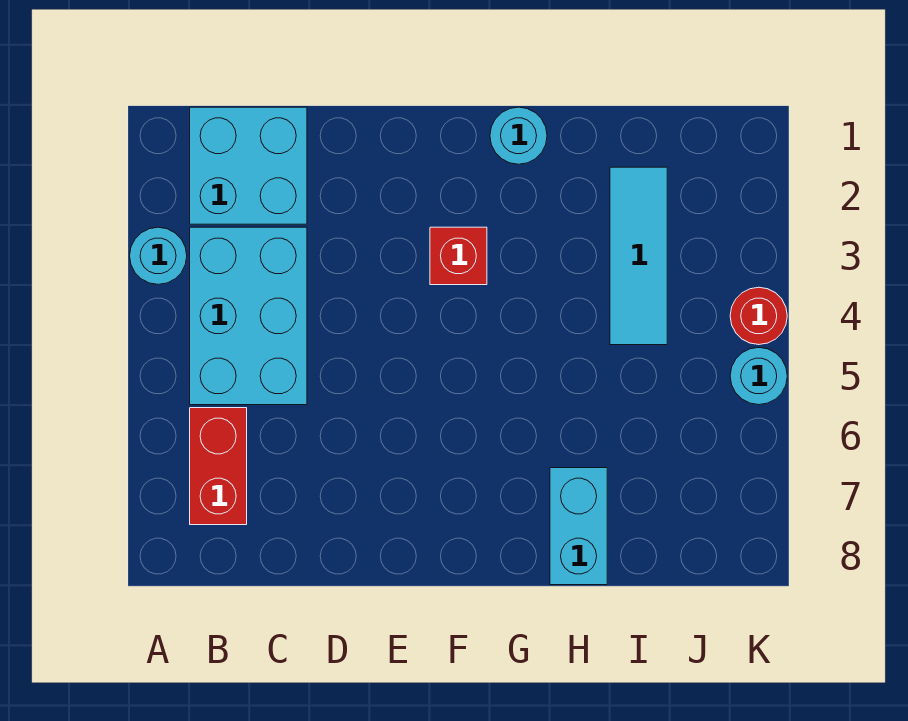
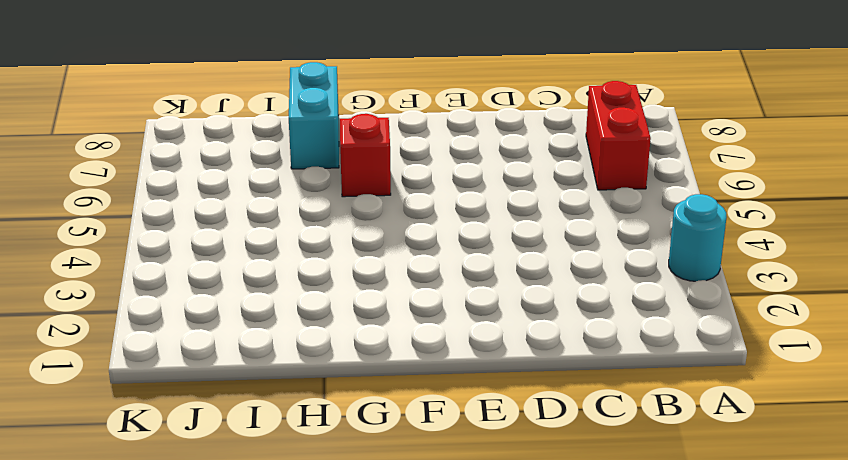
red 1x1 brick [340,114,391,197] -> red 1x1 brick moved to [430,227,487,285]
none -> cyan 2x2 brick [190,107,307,224]
none -> cyan 2x3 brick [190,227,307,405]

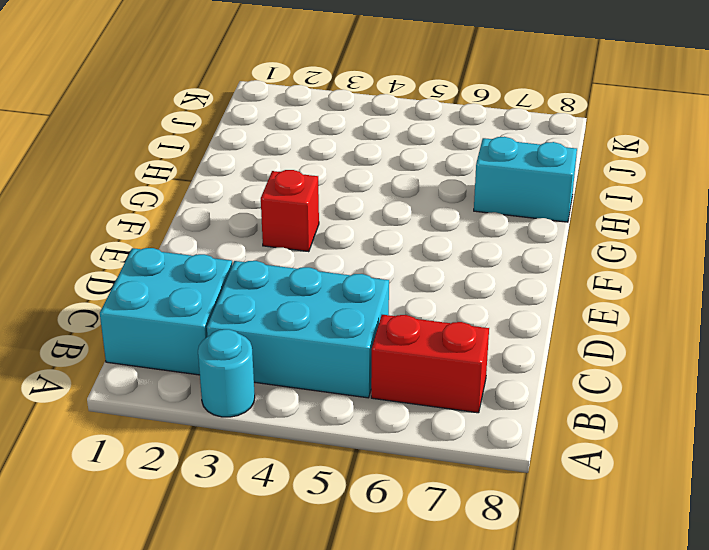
none -> cyan 1x1 round brick [490,107,547,164]
none -> cyan 1x3 tile [610,167,667,345]

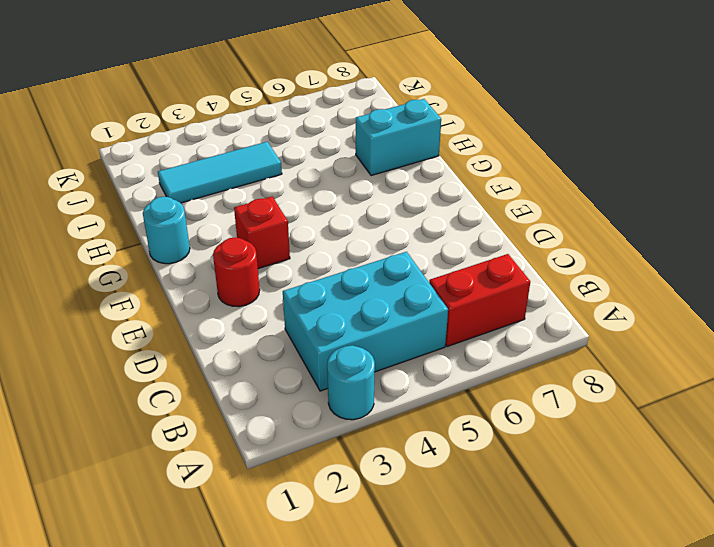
red 1x1 round brick [213,237,260,307] -> red 1x1 round brick moved to [730,287,787,345]
none -> cyan 2x2 brick [190,107,307,224]
none -> cyan 1x1 round brick [730,348,787,405]

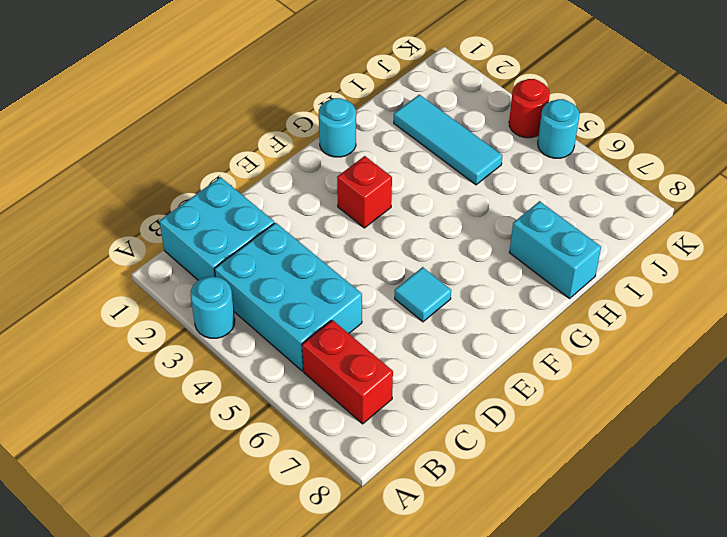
cyan 1x1 tile [395,267,451,322] -> none

